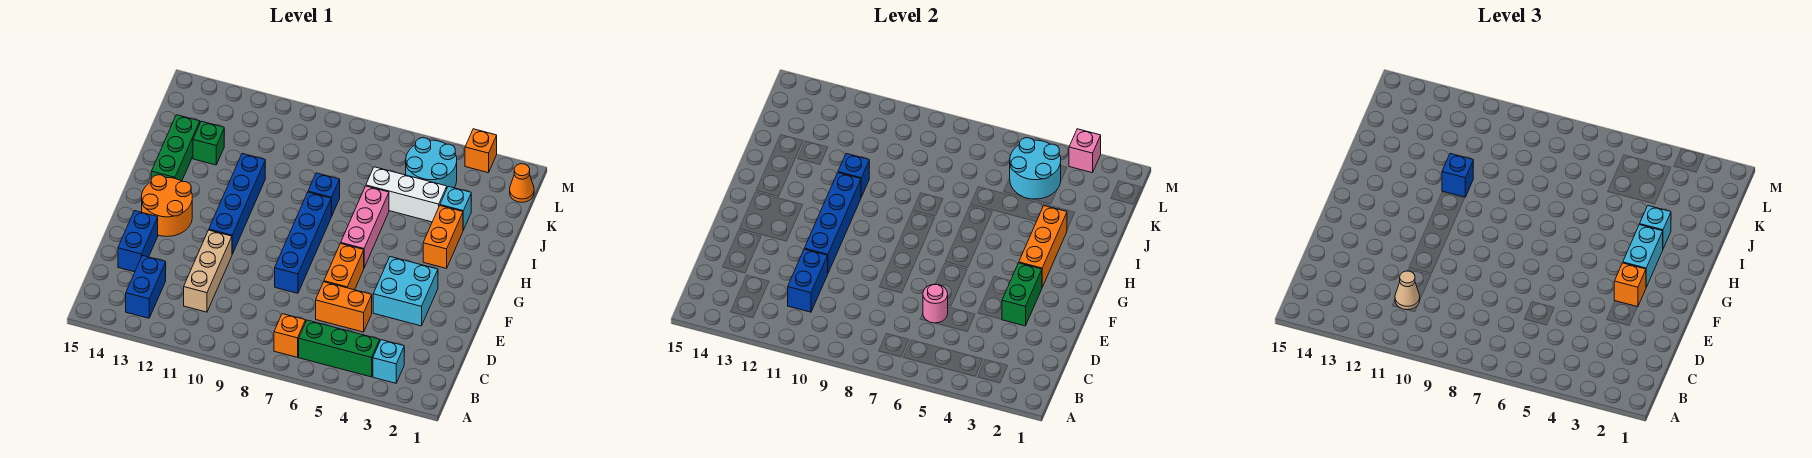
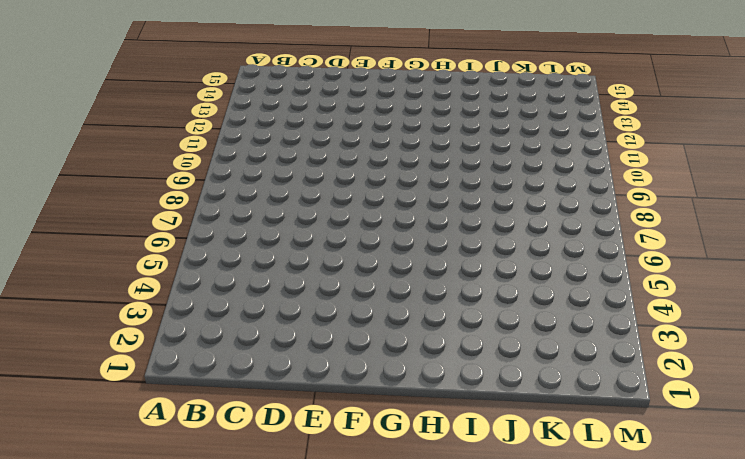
none -> cyan 1x1 brick [373,340,404,383]
none -> green 1x3 brick [299,320,380,377]
none -> orange 1x1 brick [274,314,306,357]
none -> blue 1x2 brick [126,255,166,318]

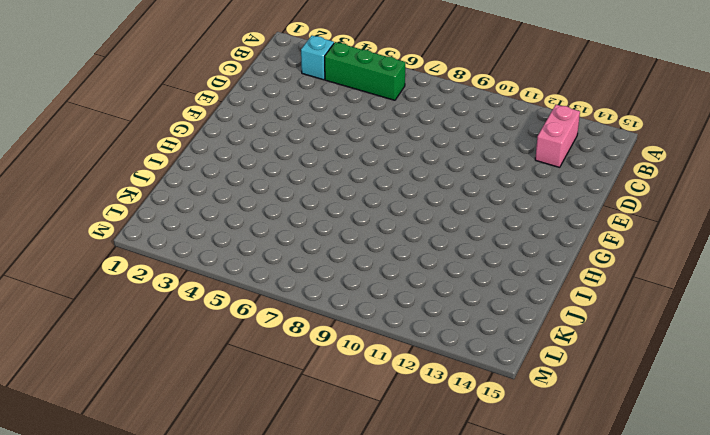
pink 1x2 brick [535,105,580,167] -> blue 1x2 brick [126,255,166,318]
none -> orange 1x1 brick [274,314,306,357]
none -> tan 1x3 brick [184,230,232,312]
none -> orange 1x2 brick [316,282,372,332]
none -> blue 1x2 brick [118,211,158,272]

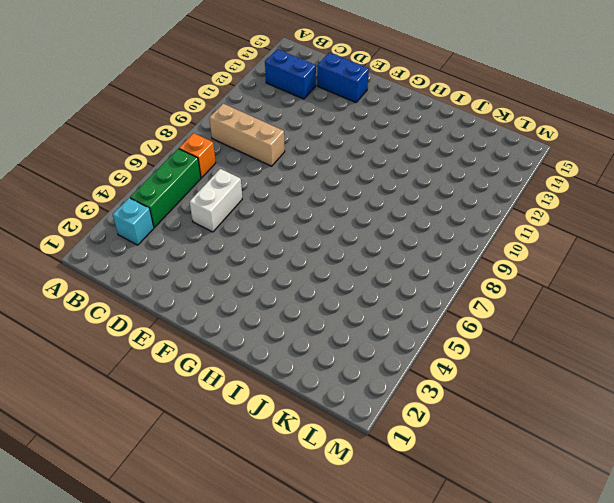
tan 1x3 brick [209,104,285,166] -> tan 1x3 brick moved to [184,230,232,312]
white 1x2 brick [190,169,242,232] -> orange 1x2 brick [316,282,372,332]
none -> cyan 2x2 brick [373,257,438,326]
none -> orange 1x2 brick [324,243,364,290]
none -> blue 1x4 brick [275,192,331,293]
none -> blue 1x4 brick [209,154,265,254]

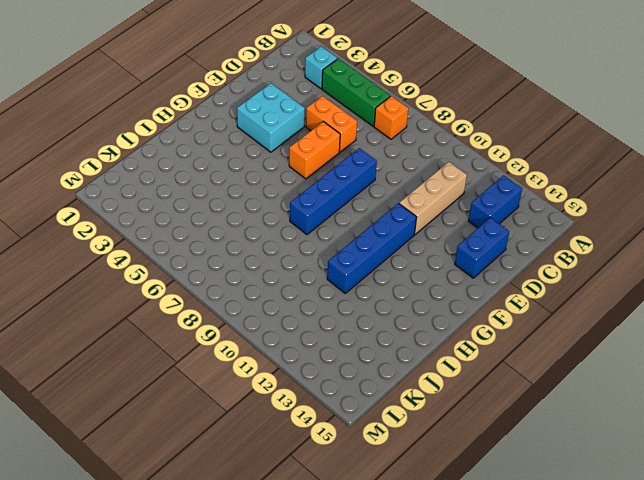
none -> orange 2x2 round brick [142,175,192,237]
none -> pink 1x3 brick [341,186,389,267]
none -> orange 1x2 brick [423,206,463,268]
none -> green 1x3 brick [151,115,200,181]

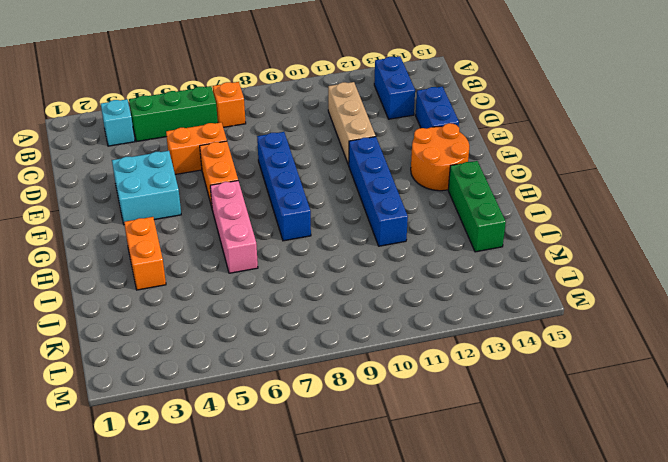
none -> blue 1x1 brick [308,173,340,217]
none -> cyan 1x1 brick [440,186,471,230]
none -> white 1x3 brick [366,167,447,222]
none -> green 1x1 brick [193,121,224,165]

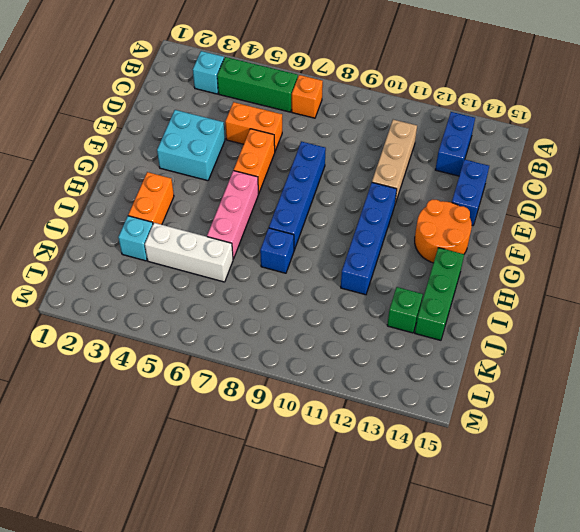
none -> cyan 2x2 round brick [406,138,457,188]
none -> orange 1x1 cone [510,164,534,202]
none -> orange 1x1 brick [465,129,497,173]
none -> blue 1x2 brick [788,249,828,312]

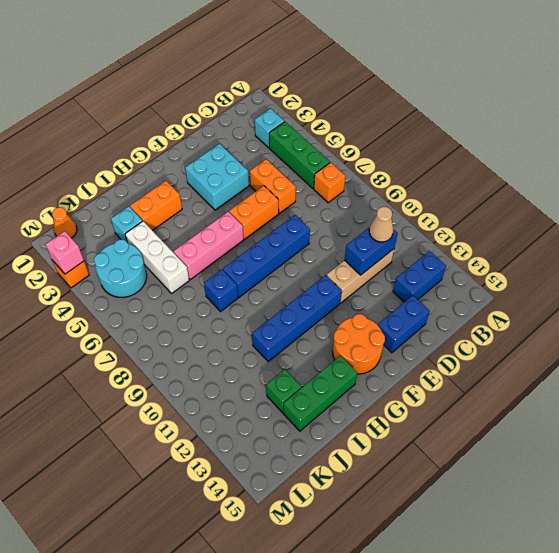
none -> pink 1x1 round brick [923,284,948,323]
none -> green 1x2 brick [1002,263,1042,326]
none -> blue 1x4 brick [804,173,861,273]
none -> orange 1x3 brick [1019,206,1067,287]

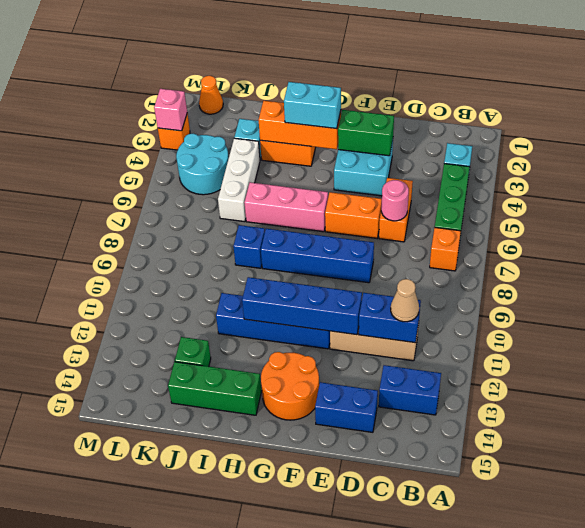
none -> blue 1x1 brick [838,154,869,197]
none -> cyan 2x2 round brick [1010,138,1061,199]
none -> orange 1x1 brick [1614,263,1646,307]
none -> cyan 1x1 brick [1640,206,1671,249]

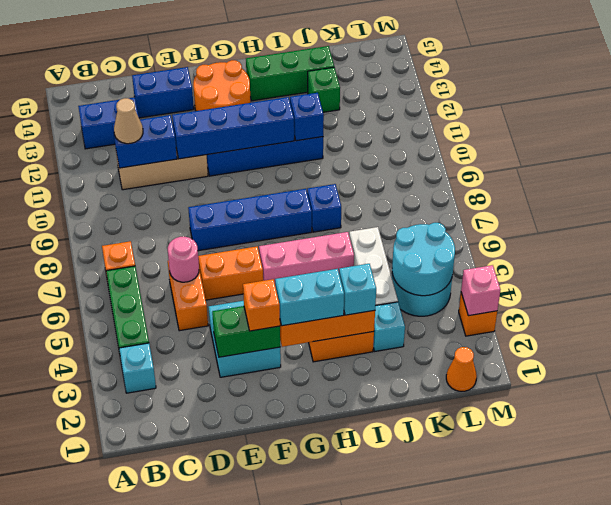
none -> blue 1x1 brick [1442,154,1473,197]

